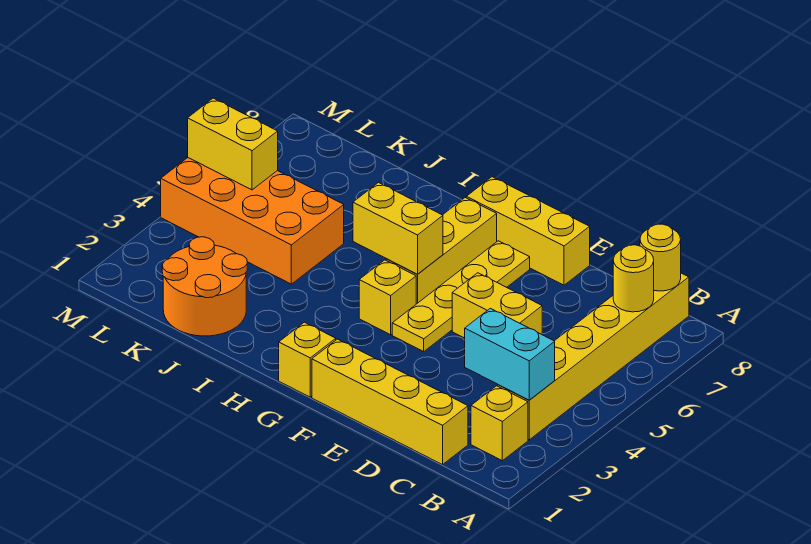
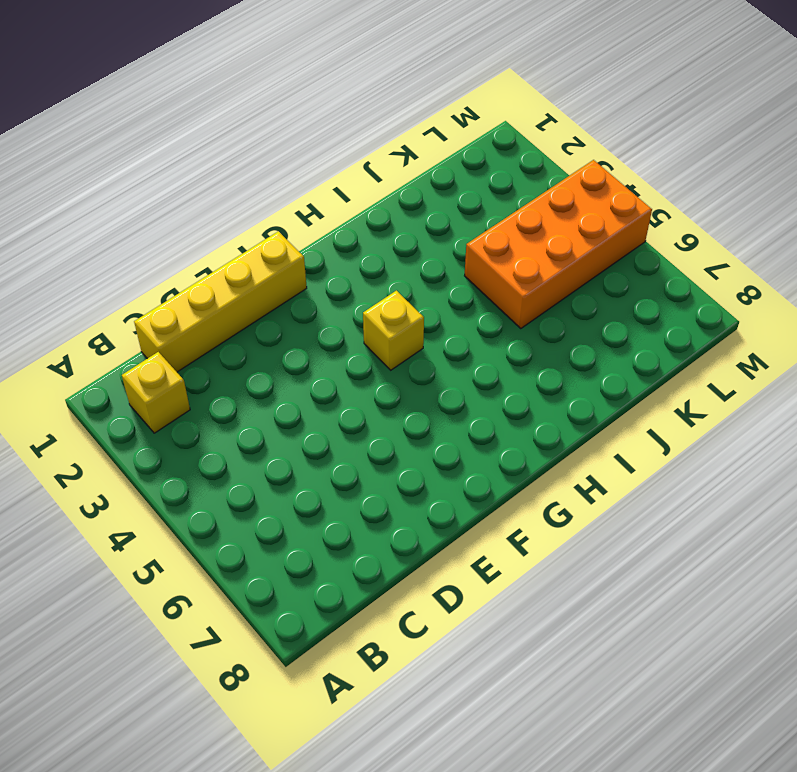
none -> yellow 1x6 brick [498,273,689,440]
none -> yellow 1x2 brick [452,273,542,338]
none -> yellow 1x3 brick [466,177,590,285]

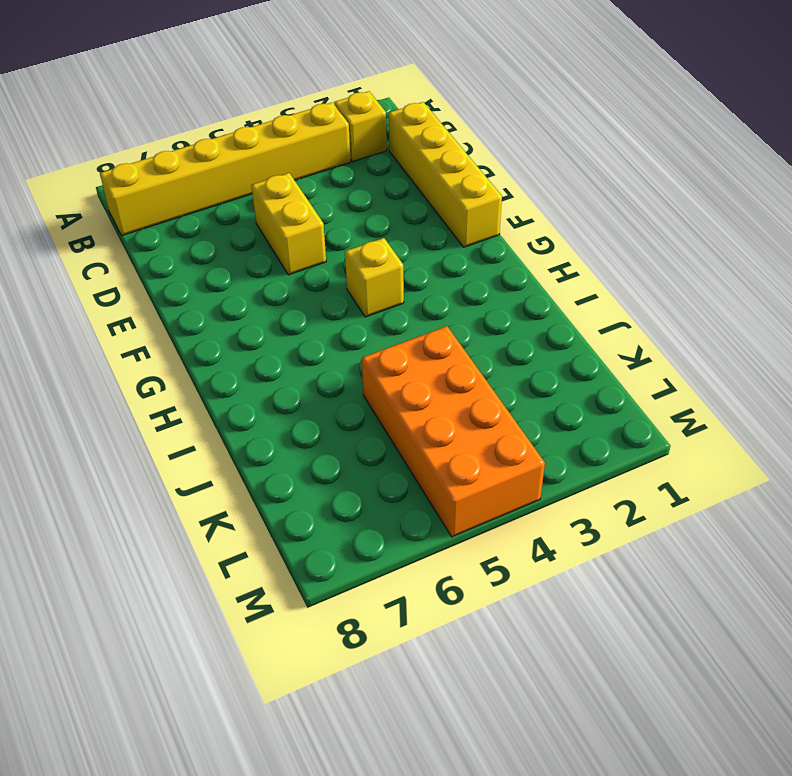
none -> yellow 1x3 brick [466,177,590,285]
none -> yellow 1x4 plate [392,241,530,352]
none -> yellow 1x1 brick [279,322,336,397]

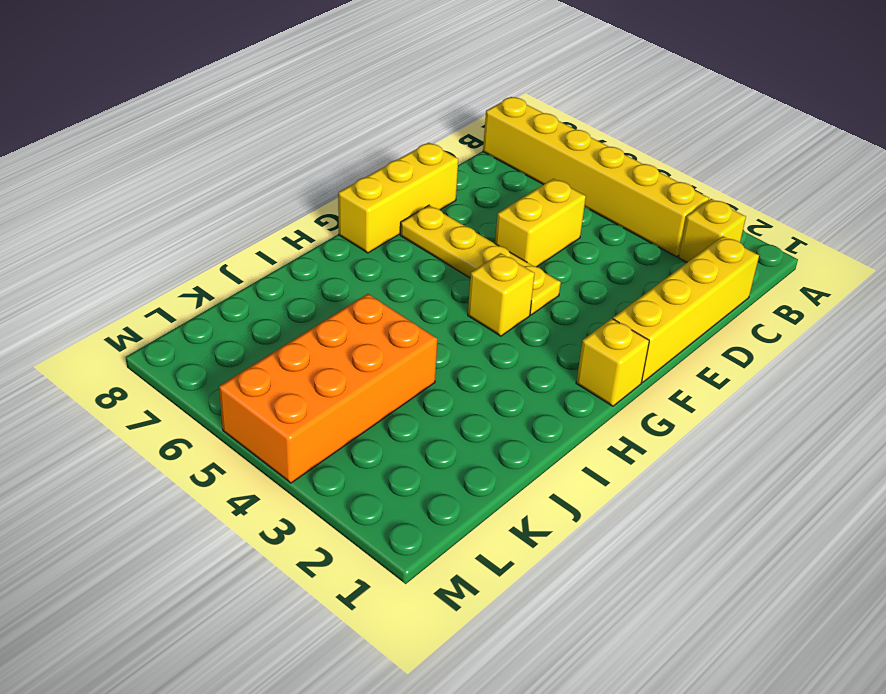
none -> yellow 1x3 brick [386,198,497,304]
none -> orange 2x2 round brick [162,237,247,336]
none -> cyan 1x2 brick [465,308,555,400]

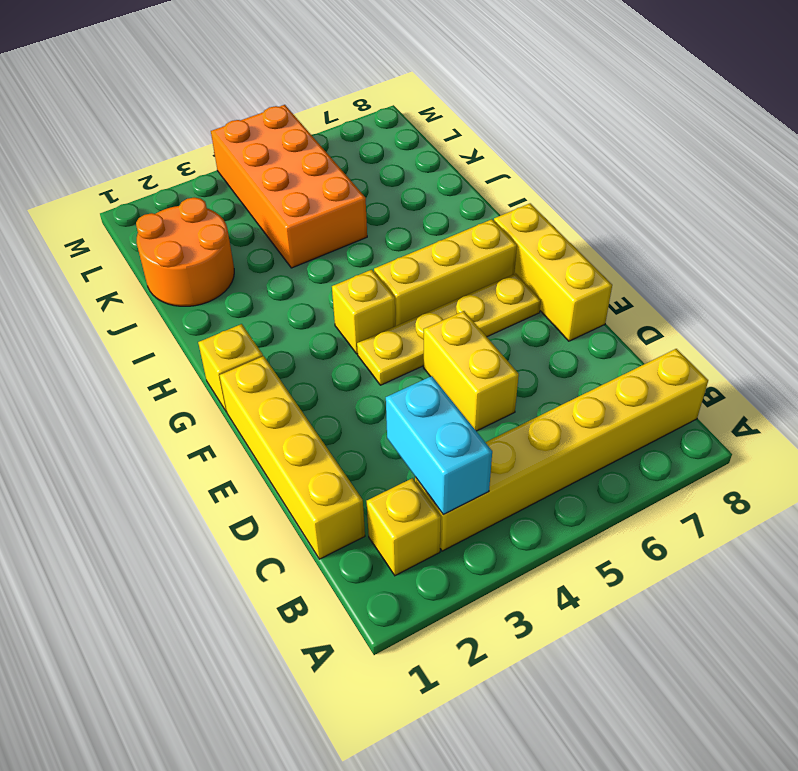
none -> yellow 1x1 round brick [613,245,654,312]
none -> yellow 1x1 round brick [640,224,681,291]
none -> yellow 1x2 brick [353,183,443,274]

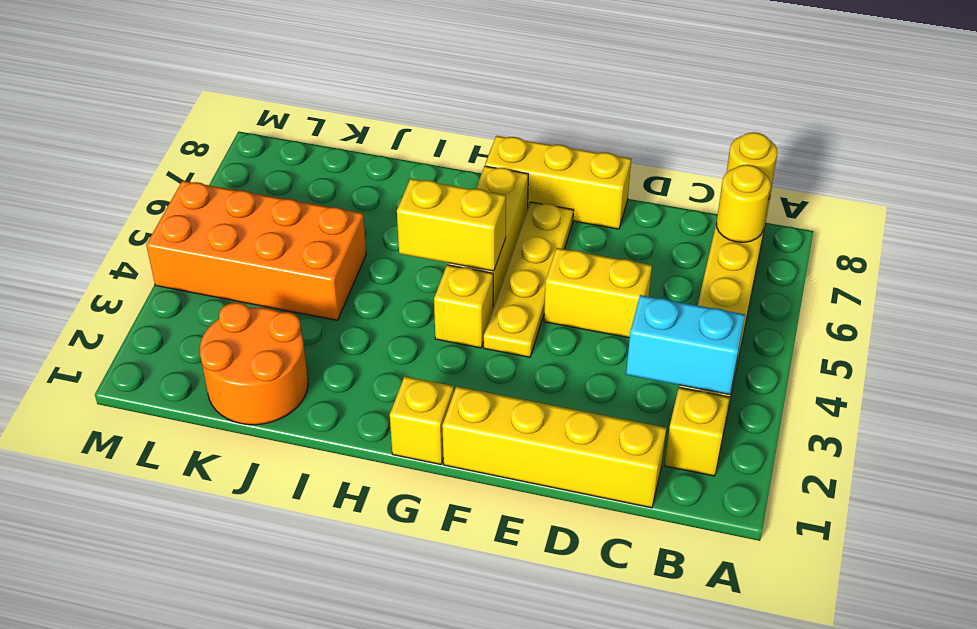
none -> yellow 1x2 brick [188,98,278,190]

